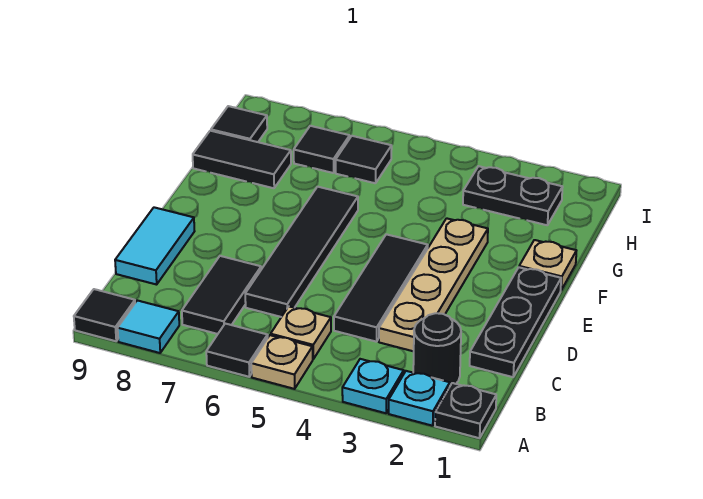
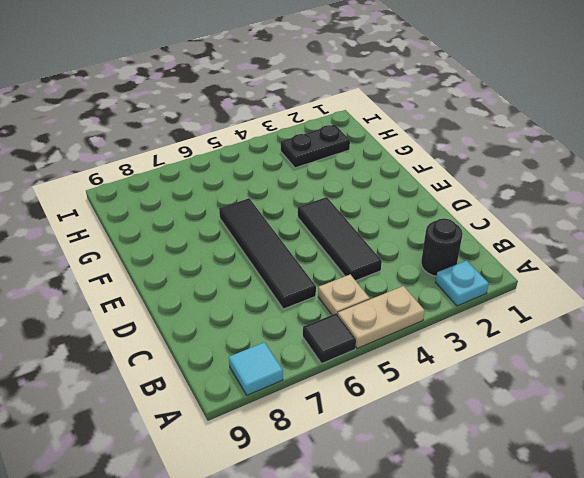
tan 1x2 plate [338,286,425,348] -> tan 1x1 plate [251,335,313,389]
none -> black 1x1 plate [435,383,496,438]
none -> cyan 1x1 plate [342,359,404,413]
none -> black 1x1 tile [74,289,135,341]

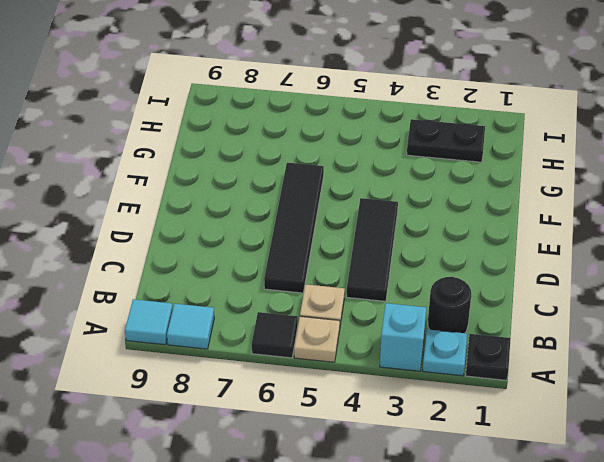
cyan 1x1 brick [380,303,426,371] -> cyan 1x1 plate [342,359,404,413]
cyan 1x1 tile [125,299,173,345] -> black 1x1 tile [74,289,135,341]
none -> black 1x2 tile [182,256,261,334]
none -> black 1x3 plate [470,267,561,377]
none -> tan 1x4 plate [379,218,488,351]

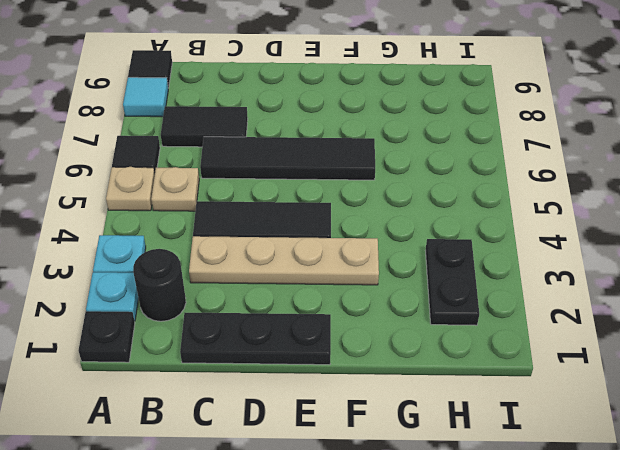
none -> cyan 1x2 tile [115,207,195,285]
none -> tan 1x1 plate [519,240,576,290]
none -> black 1x2 tile [193,131,291,188]

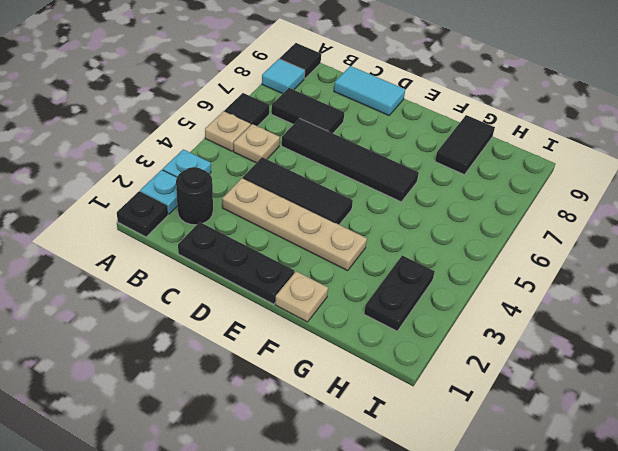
none -> black 1x1 tile [336,136,392,183]
none -> black 1x1 tile [294,126,350,173]
none -> black 1x1 tile [211,106,267,142]

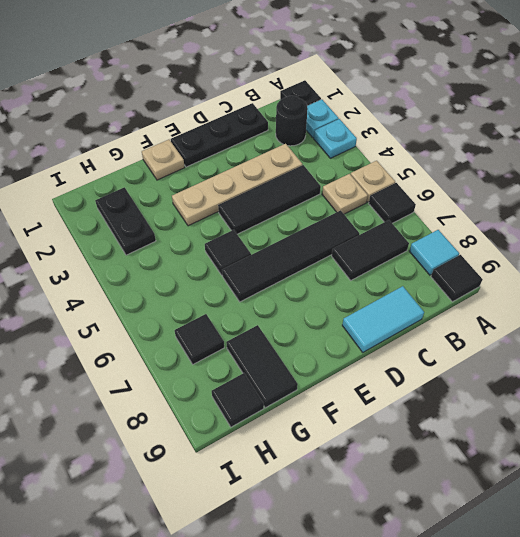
black 1x1 tile [205,230,251,275] -> black 1x1 tile moved to [336,136,392,183]

